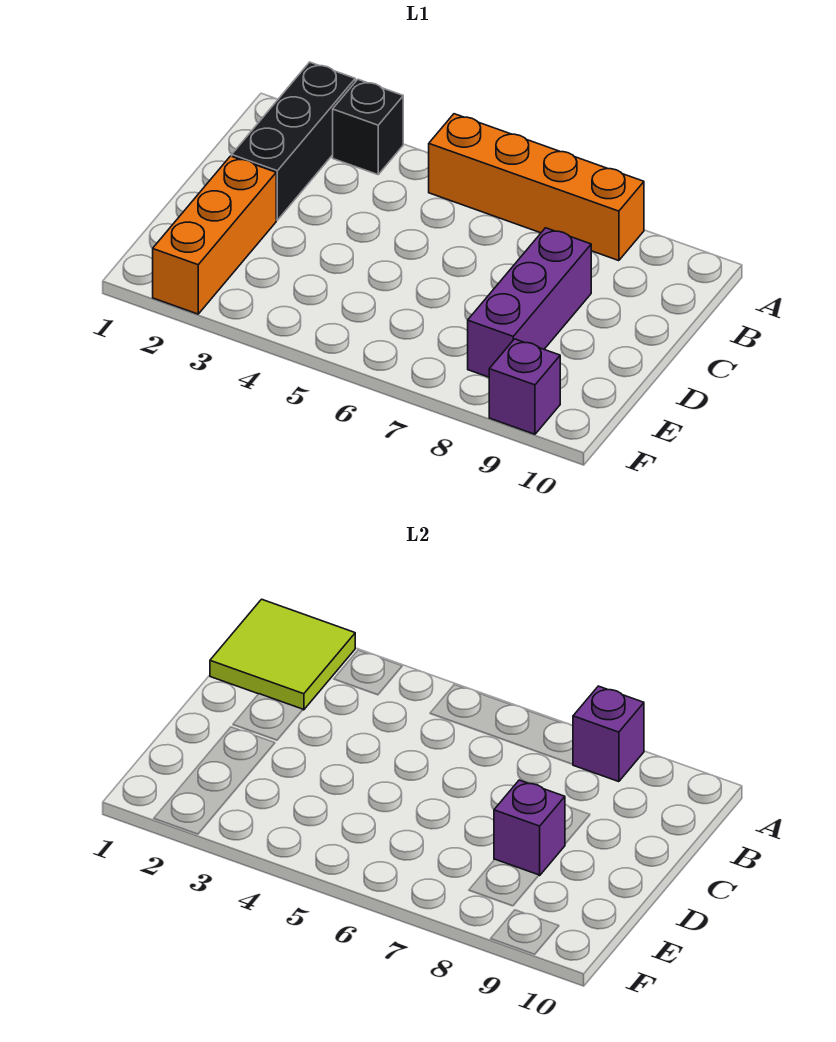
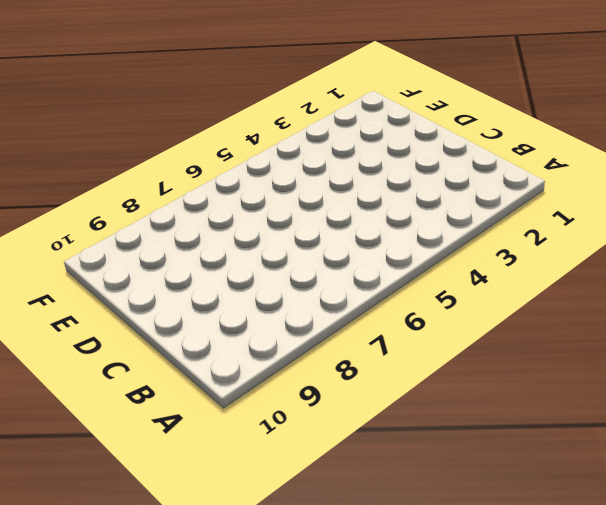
none -> black 1x3 brick [232,62,355,220]
none -> black 1x1 brick [333,79,403,175]

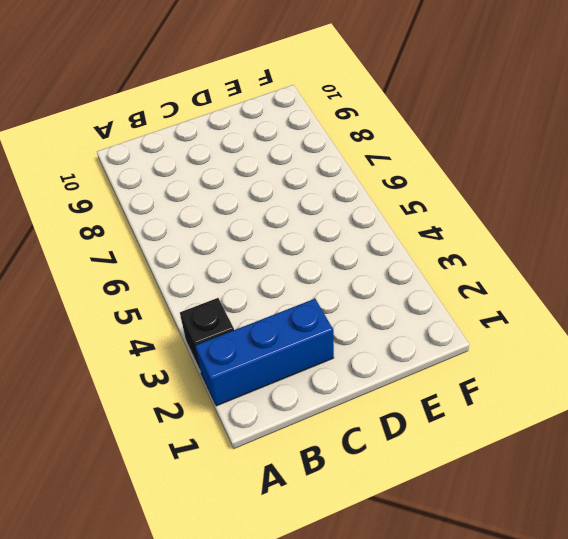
blue 1x3 brick [195,299,334,406] -> black 1x3 brick [232,62,355,220]
none -> orange 1x4 brick [429,114,644,261]
none -> purple 1x3 brick [468,228,591,377]

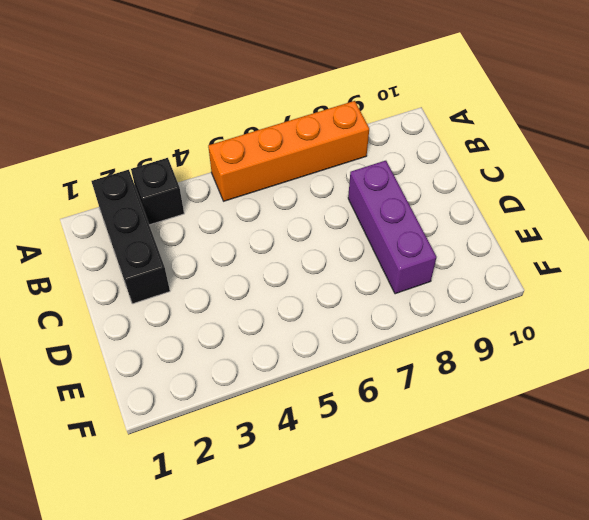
none -> orange 1x3 brick [153,156,276,314]
none -> purple 1x1 brick [489,339,560,434]

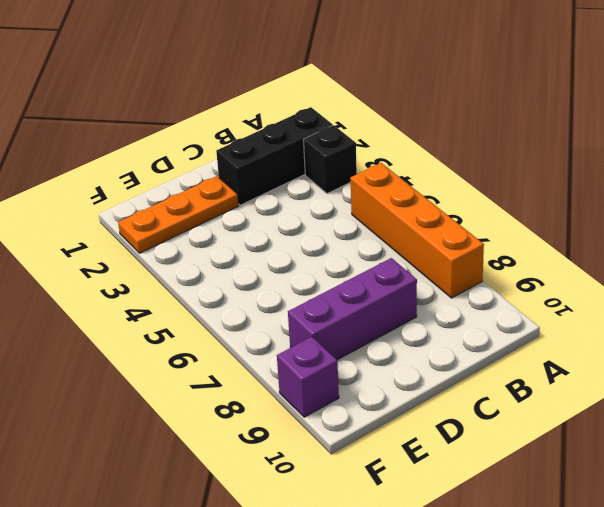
orange 1x3 plate [118,176,239,253] -> orange 1x3 brick [153,156,276,314]
none -> lime 2x2 tile [210,599,355,710]
none -> purple 1x1 brick [573,686,644,782]

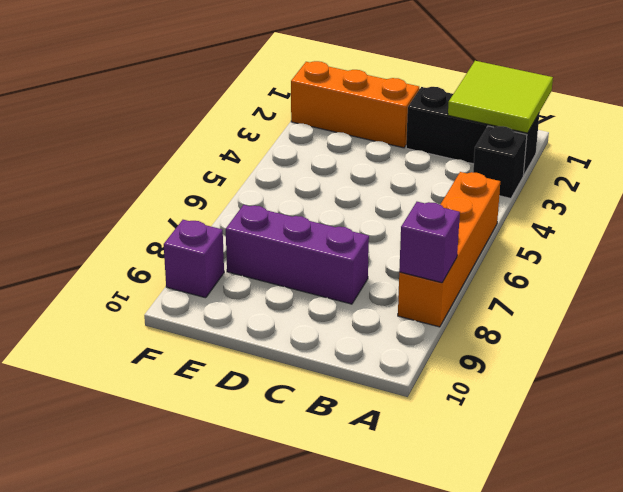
none -> purple 1x1 brick [494,780,565,875]

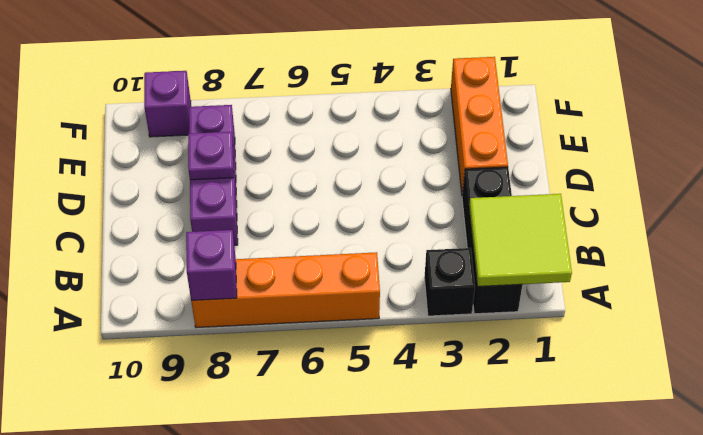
purple 1x1 plate [188,132,234,180] -> purple 1x1 brick [494,780,565,875]

